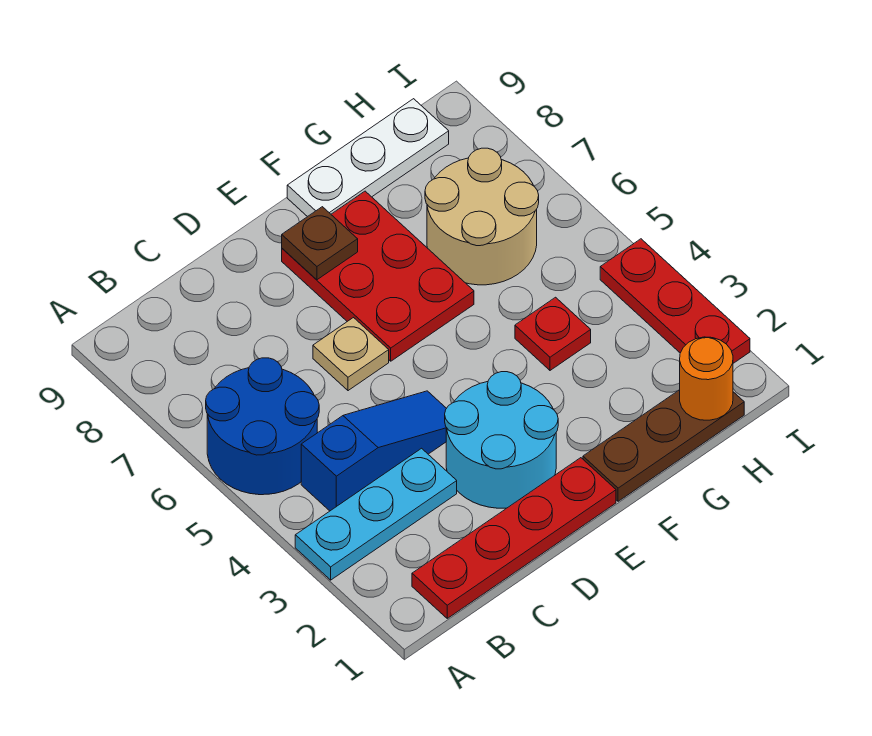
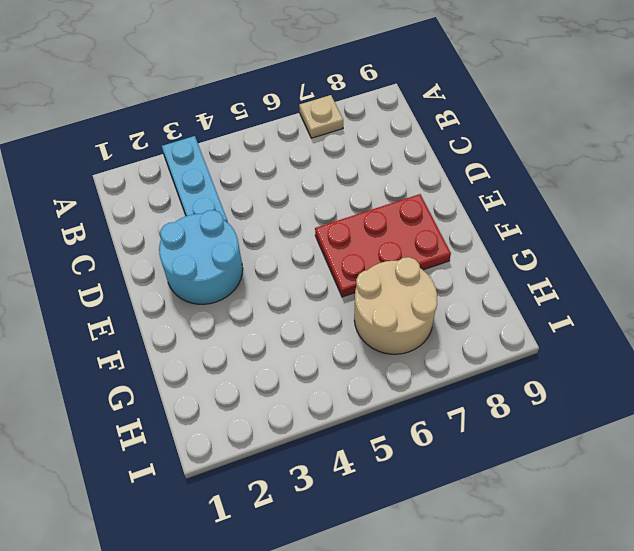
tan 1x1 plate [299,95,343,138] -> tan 1x1 plate moved to [313,318,389,391]
none -> blue 2x2 round brick [206,358,319,495]
none -> red 1x4 plate [412,458,616,618]
none -> blue 1x3 slope [301,391,447,511]

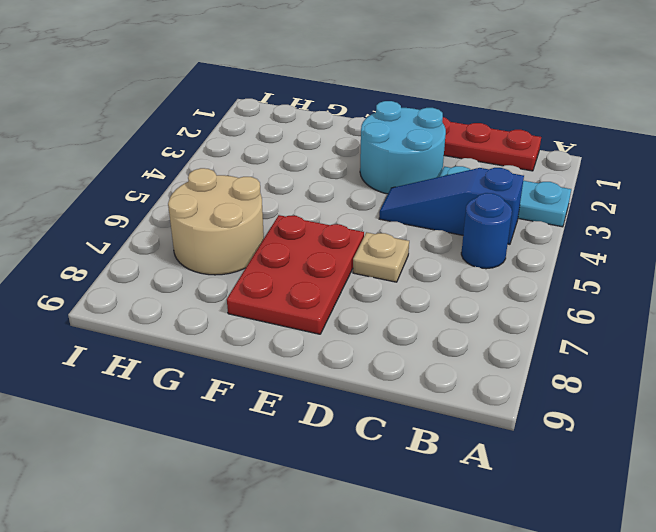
blue 1x1 round brick [461,193,512,269] -> blue 2x2 round brick [206,358,319,495]
none -> brown 1x3 plate [583,390,744,501]
none -> white 1x3 plate [287,99,449,217]
none -> red 1x1 plate [515,297,591,370]

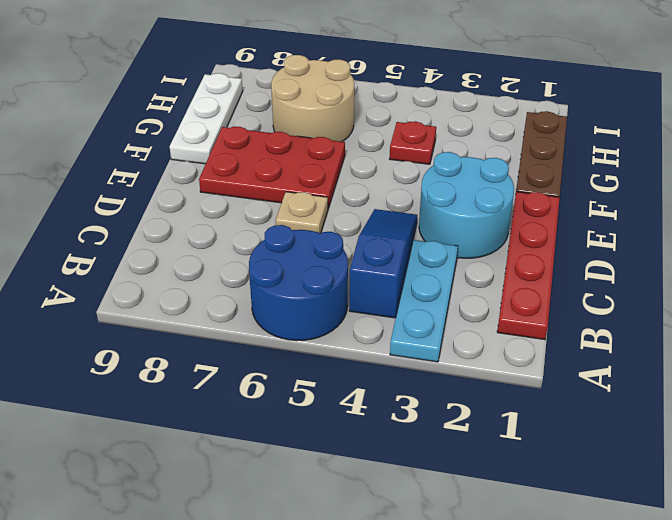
none -> red 1x3 plate [600,239,750,363]
none -> brown 1x1 plate [282,207,358,280]
none -> orange 1x1 round brick [680,337,733,420]

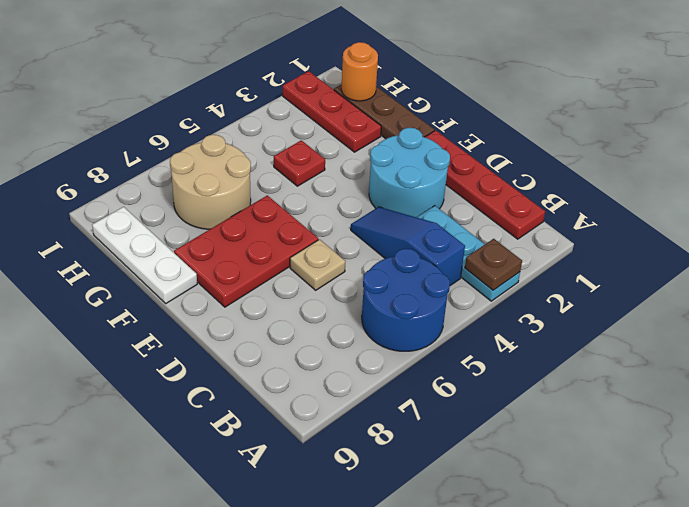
brown 1x1 plate [465,239,522,290] -> brown 1x1 plate moved to [282,207,358,280]
red 1x3 plate [283,71,381,152] -> red 1x3 plate turned to [600,239,750,363]

